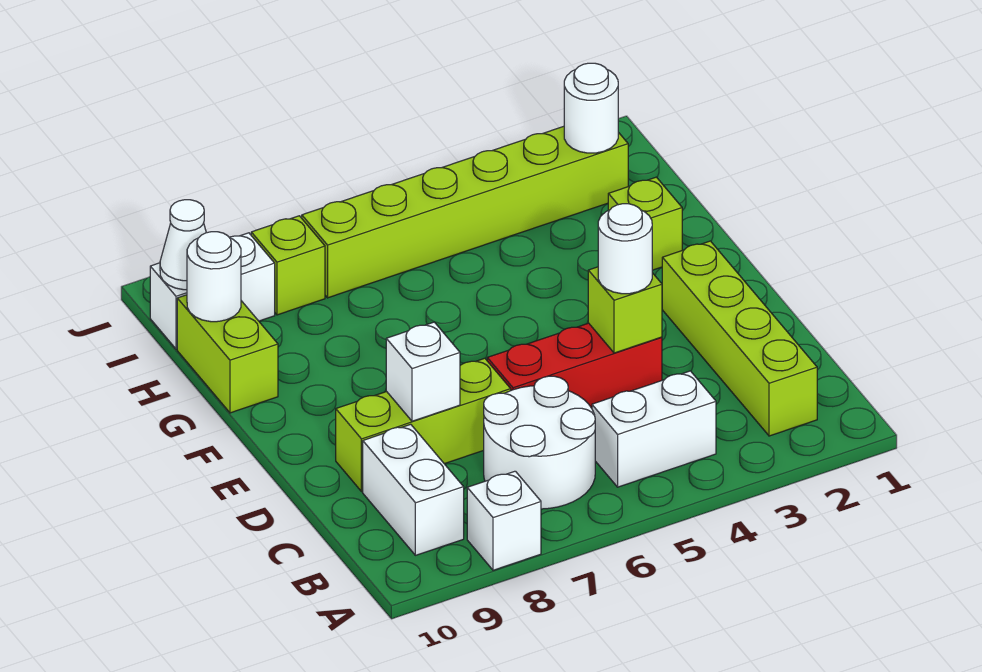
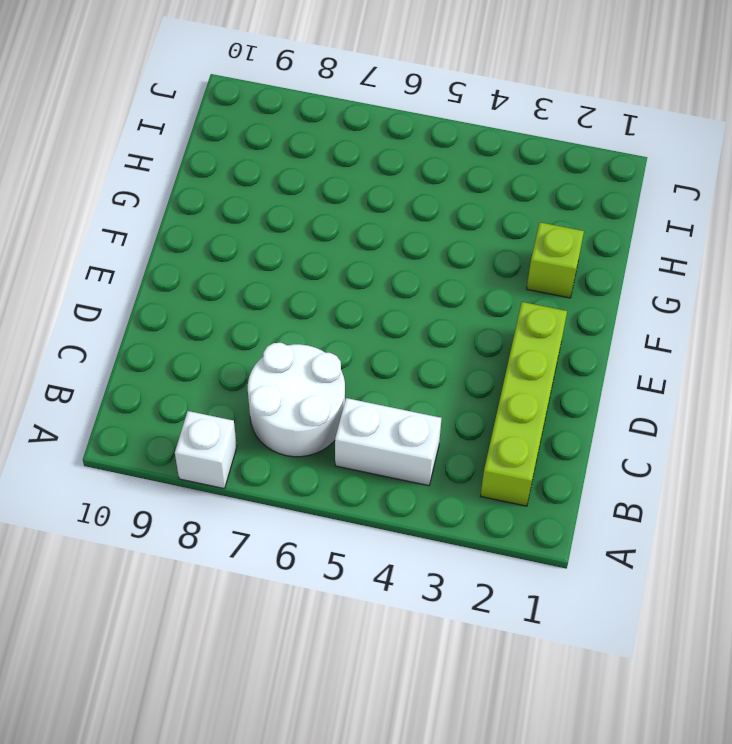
none -> white 1x2 brick [363,424,464,555]
none -> red 1x3 brick [487,323,662,408]
none -> lime 1x3 brick [336,358,511,492]

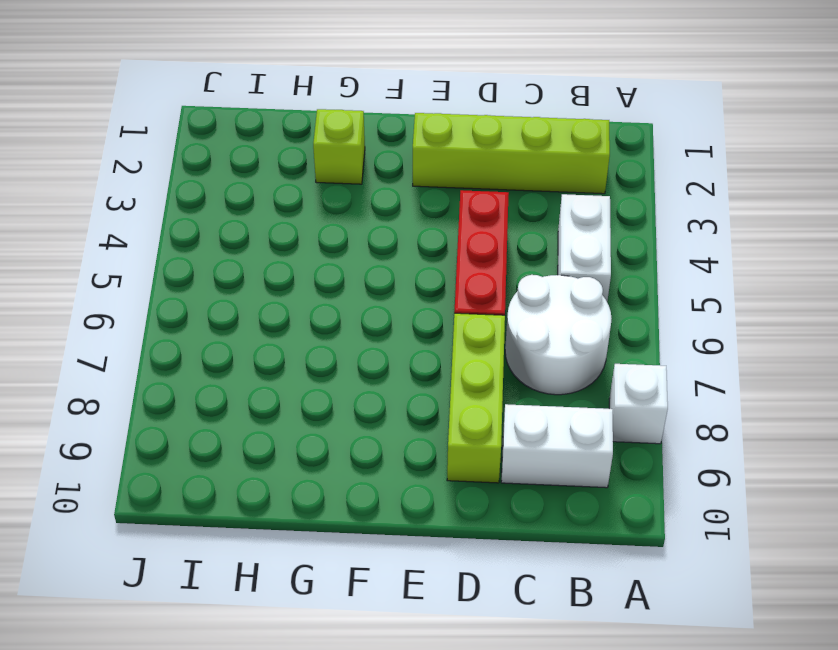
none -> lime 1x2 brick [177,295,278,413]
none -> lime 1x6 brick [302,126,628,298]
none -> lime 1x1 brick [251,216,325,315]

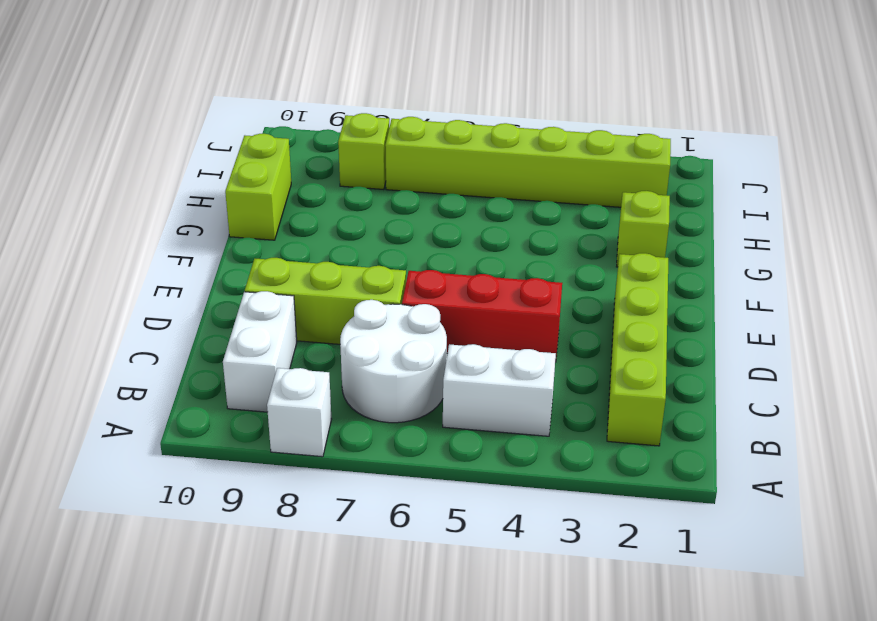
none -> white 1x2 brick [150,233,275,349]
none -> lime 1x1 brick [588,267,662,353]
none -> white 1x1 brick [386,322,460,421]

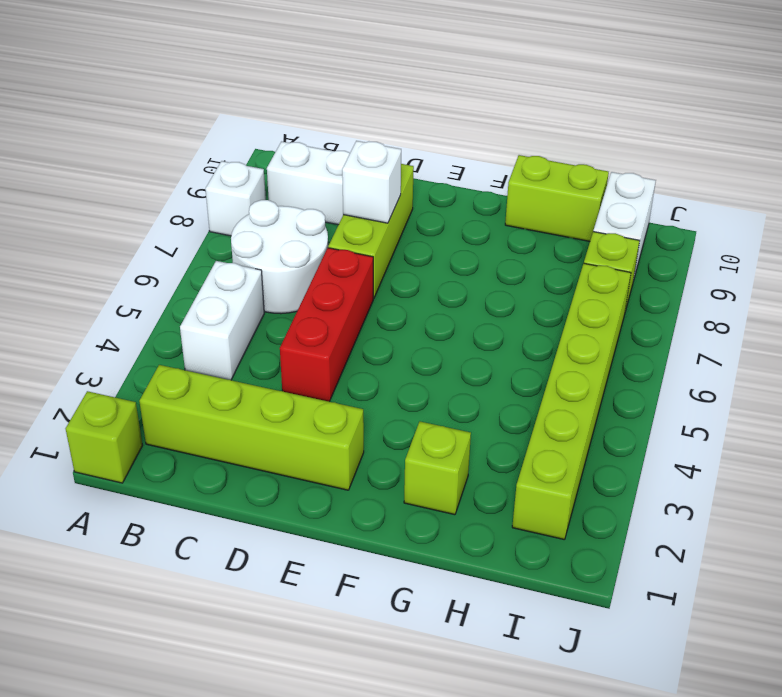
lime 1x1 brick [66,391,143,483] -> lime 1x1 brick moved to [588,267,662,353]
none -> white 1x1 round brick [187,232,241,322]
none -> white 1x1 round brick [564,63,618,153]
none -> white 1x1 cone [160,200,206,290]

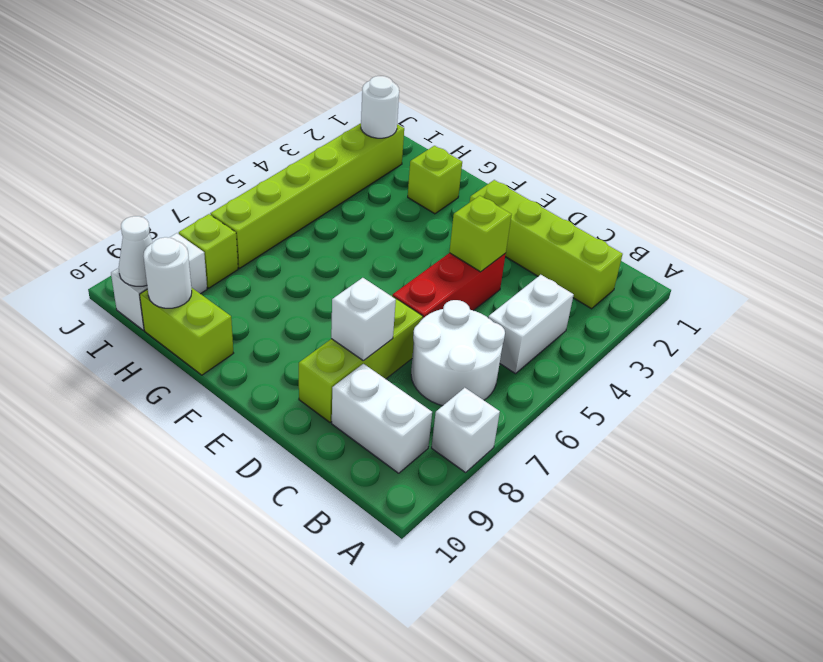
none -> white 1x1 round brick [598,204,652,294]

